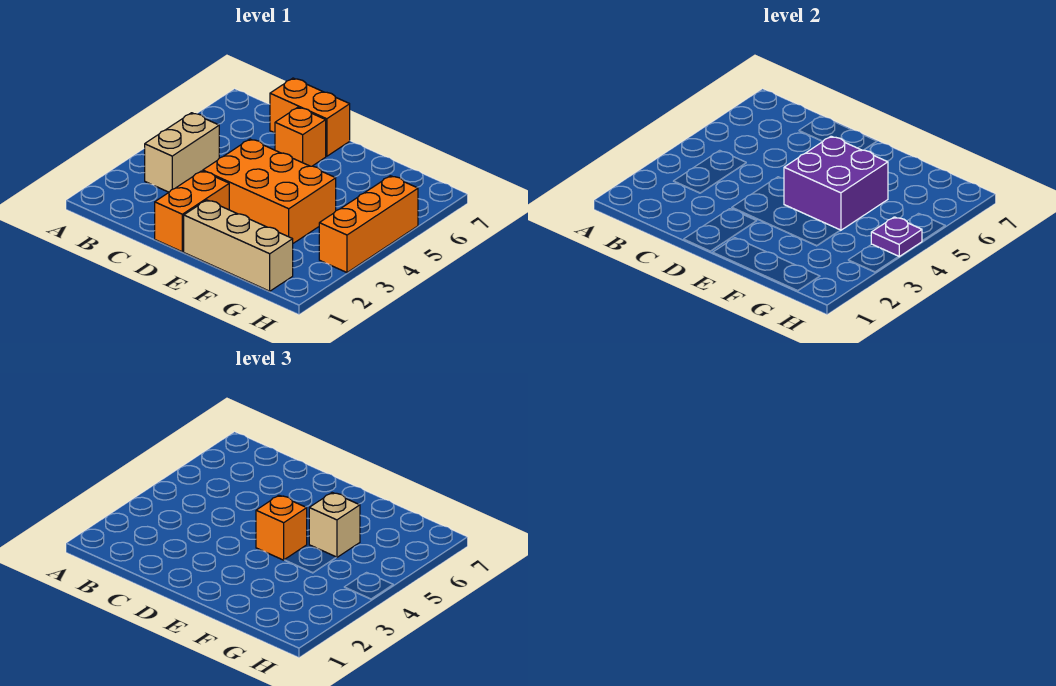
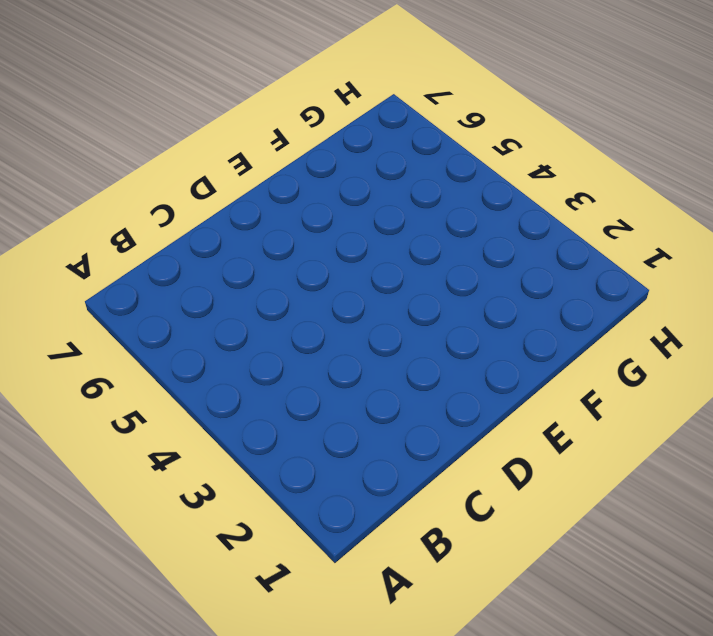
none -> tan 1x2 brick [145,113,219,192]
none -> orange 1x2 brick [270,78,350,156]

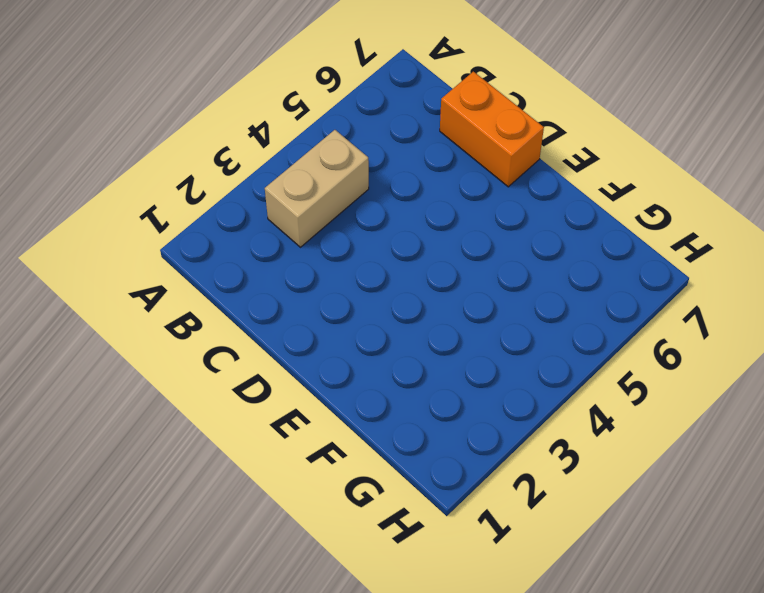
none -> orange 1x2 brick [155,171,229,252]
none -> orange 2x3 brick [203,139,336,243]

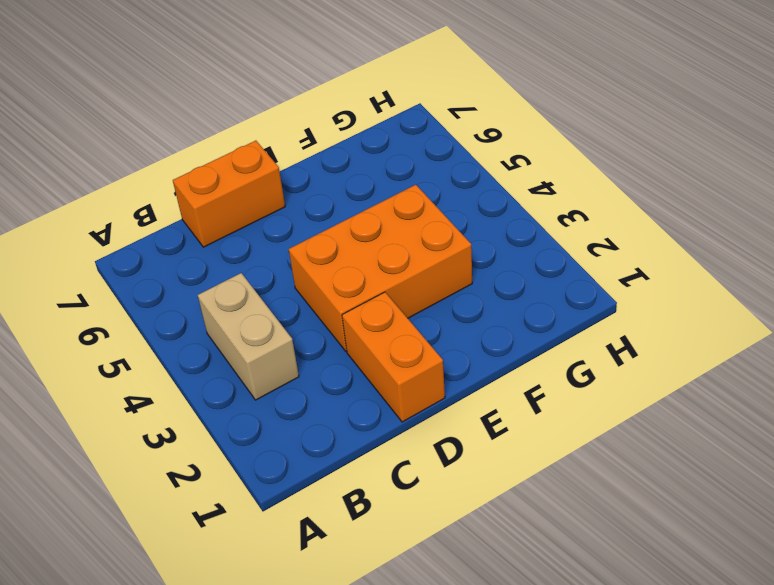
none -> orange 1x1 brick [275,107,326,166]
none -> tan 1x3 brick [184,200,293,291]

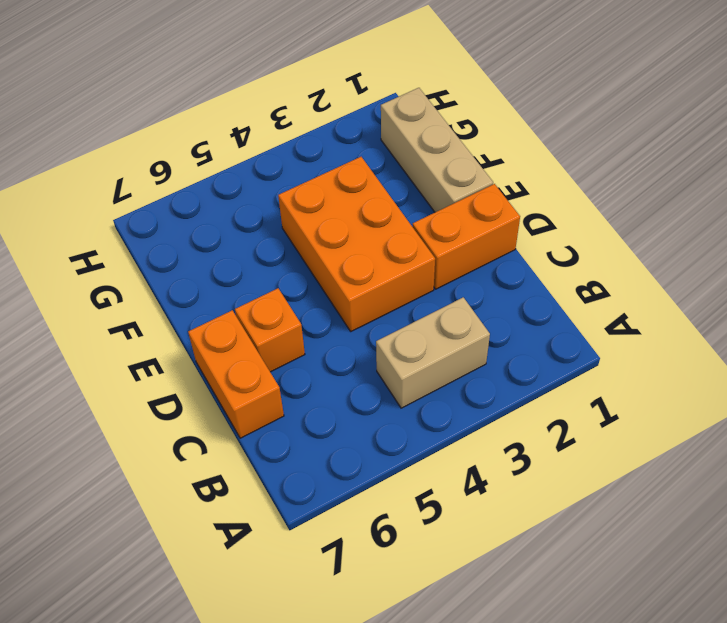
none -> orange 1x3 brick [319,176,418,273]
none -> purple 2x2 brick [784,136,888,230]

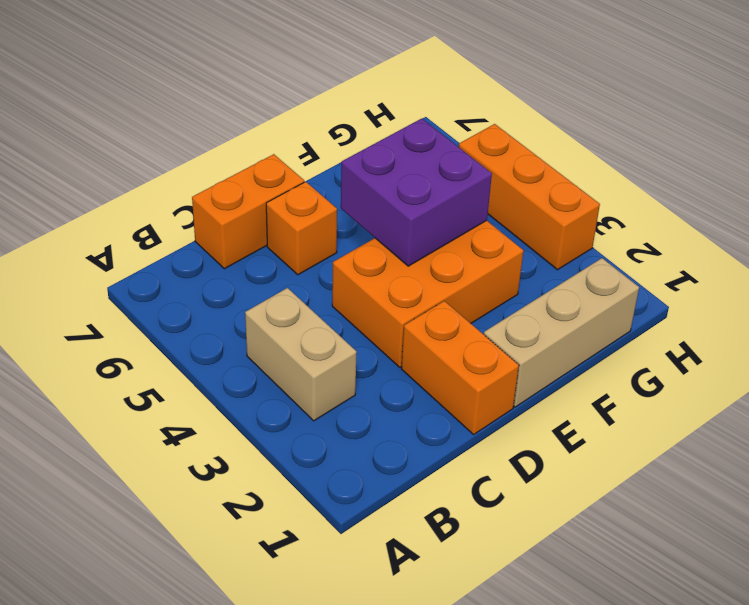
none -> purple 1x1 plate [871,217,922,257]
none -> orange 1x1 brick [256,495,307,560]

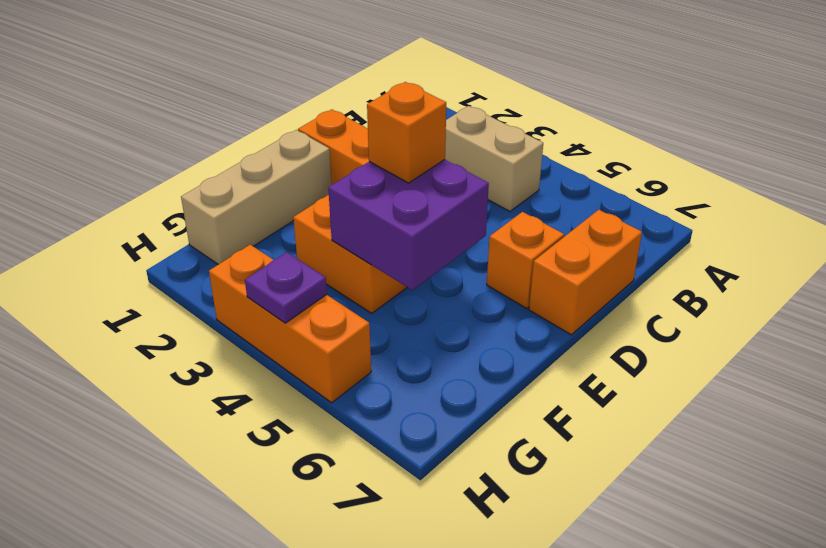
none -> tan 1x1 brick [309,493,360,557]

